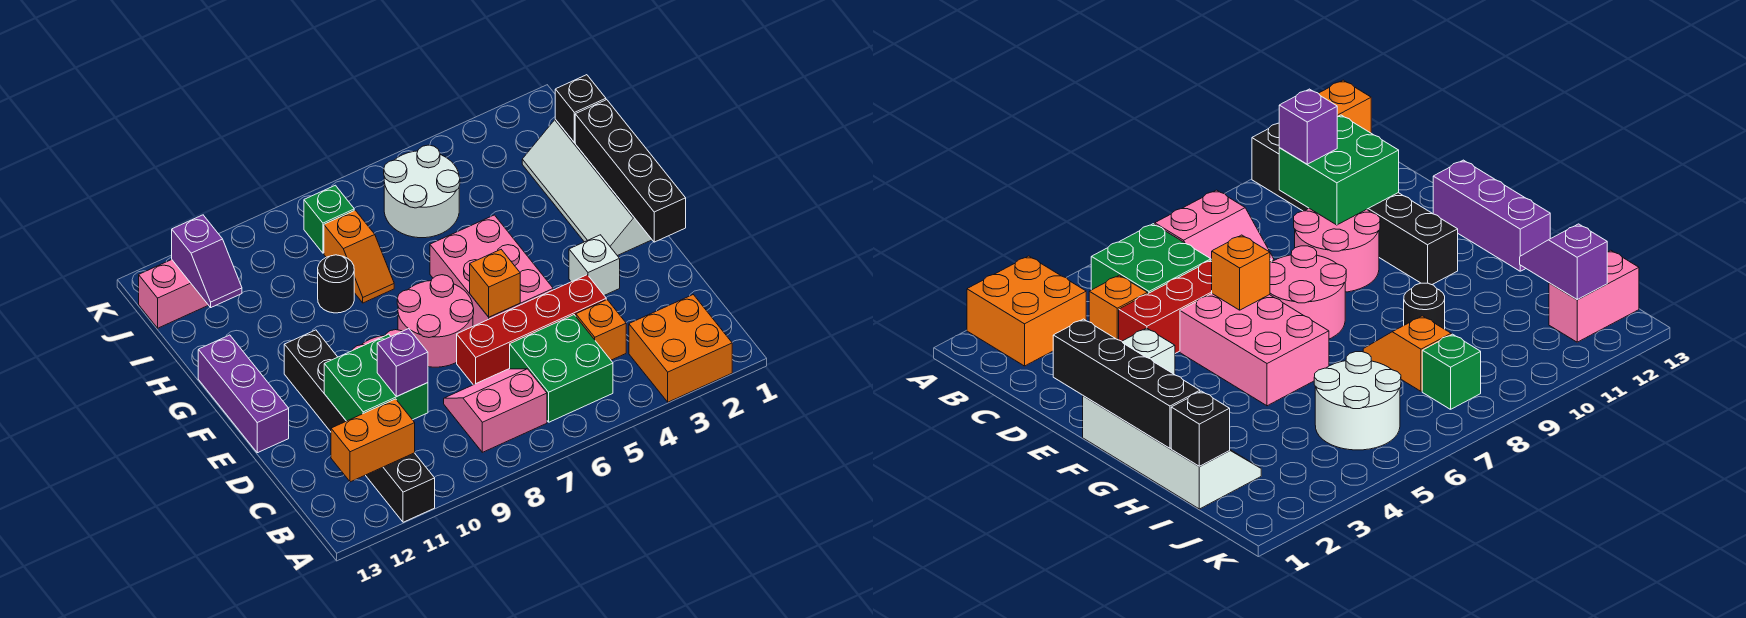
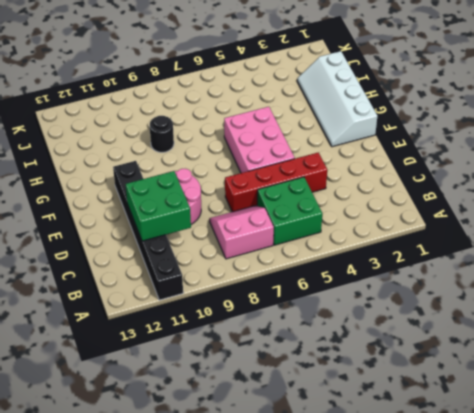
none -> orange 2x2 brick [629,295,732,402]
none -> orange 1x1 brick [576,300,626,360]
none -> white 1x1 brick [569,235,620,295]

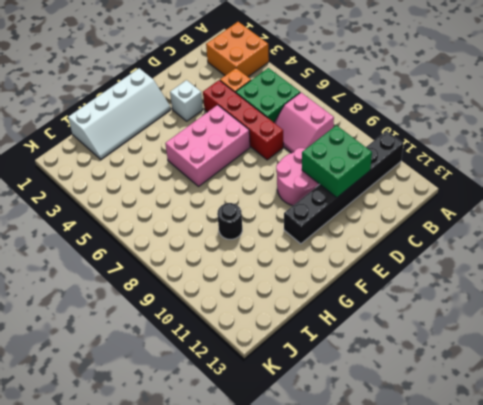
none -> pink 2x2 round brick [397,275,474,367]
none -> purple 1x3 brick [198,335,289,453]
none -> orange 1x2 slope [324,210,394,303]

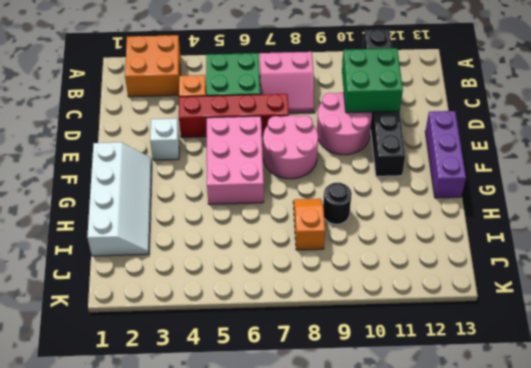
none -> white 2x2 round brick [384,145,460,238]
none -> green 1x1 brick [304,185,354,253]
none -> pink 1x2 brick [139,260,208,328]

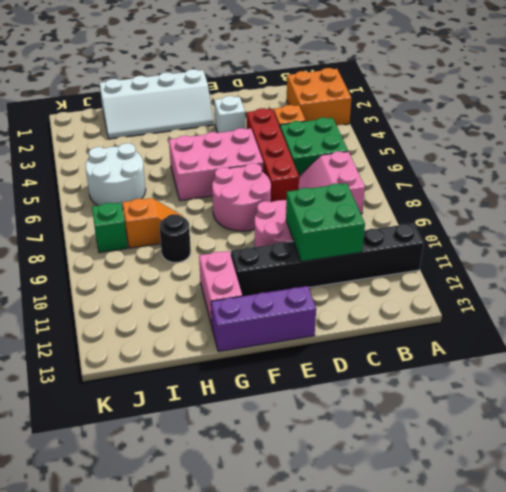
pink 1x2 brick [199,251,242,326] -> pink 1x2 brick moved to [139,260,208,328]
none -> orange 1x2 brick [331,399,415,482]
none -> black 1x4 brick [575,100,686,242]
none -> orange 1x1 brick [470,250,520,317]

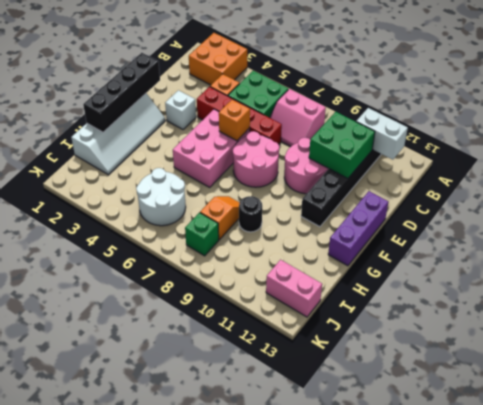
white 1x2 brick [356,108,408,160] -> orange 1x2 brick [331,399,415,482]
none -> black 1x1 brick [555,75,606,143]
none -> purple 1x2 slope [172,215,242,307]
none -> purple 1x1 brick [377,328,428,396]

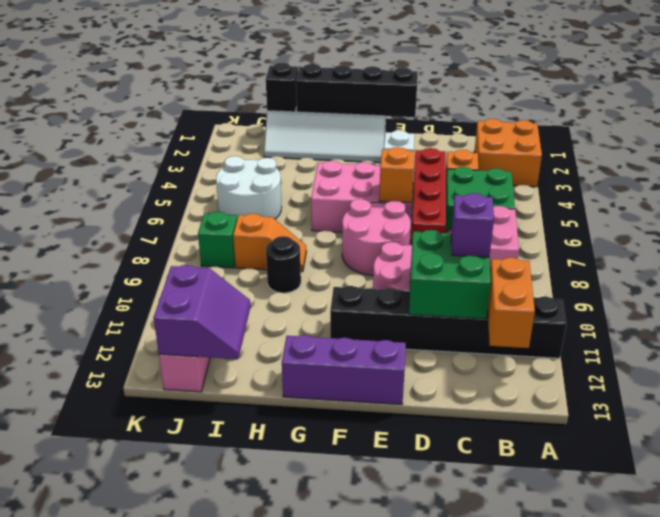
purple 2x2 slope [154,265,251,359] -> purple 1x2 slope [172,215,242,307]

